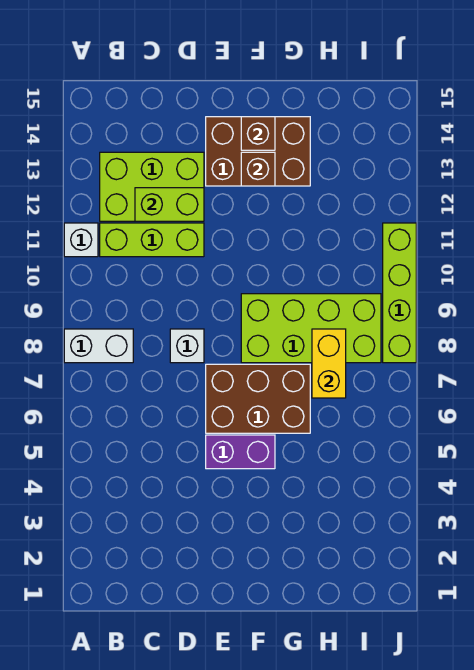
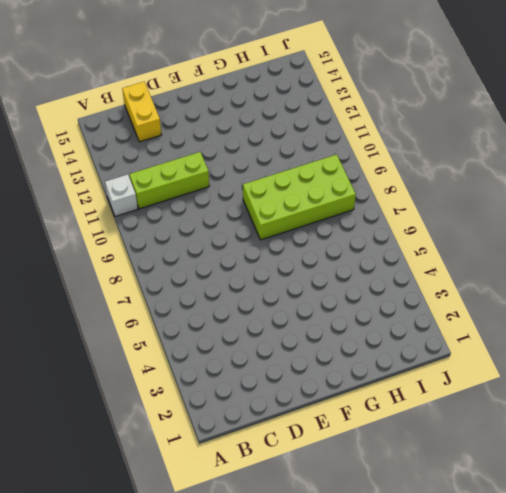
yellow 1x2 brick [122,82,161,142] -> yellow 1x2 brick moved to [312,329,346,398]
none -> white 1x2 brick [64,329,133,363]
none -> lime 2x3 brick [100,152,204,221]
none -> white 1x1 brick [170,329,204,363]

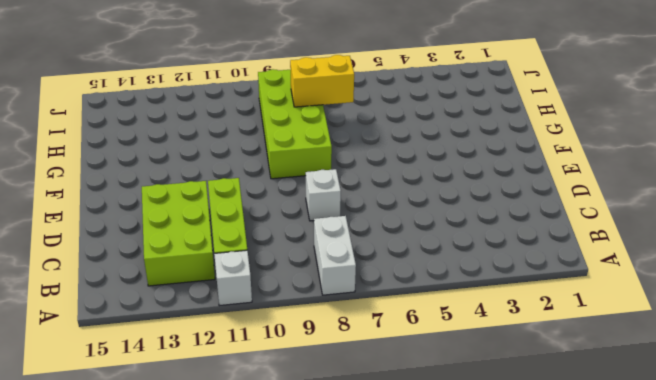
none -> purple 1x2 brick [206,435,275,469]
none -> brown 2x3 brick [206,364,310,433]
none -> brown 2x3 brick [206,117,310,186]

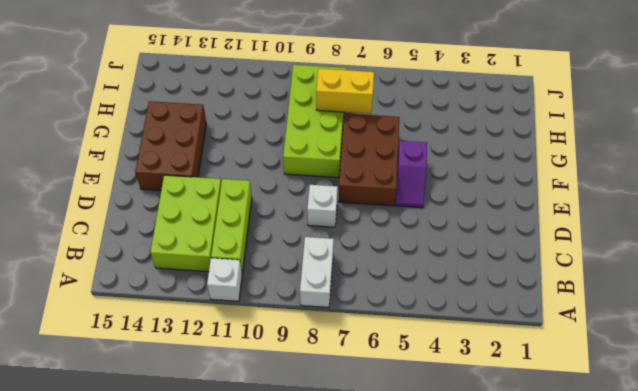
purple 1x2 slope [396,141,427,208] -> purple 1x2 brick [206,435,275,469]
none -> lime 1x4 brick [383,223,416,363]
none -> lime 1x2 brick [135,188,204,221]
none -> brown 1x1 brick [241,152,275,186]

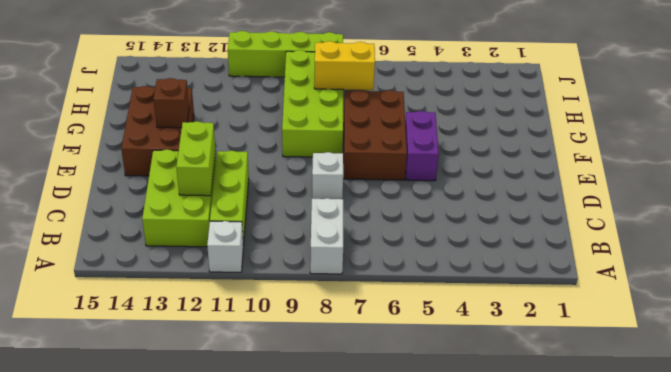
none -> brown 1x1 brick [241,117,275,150]

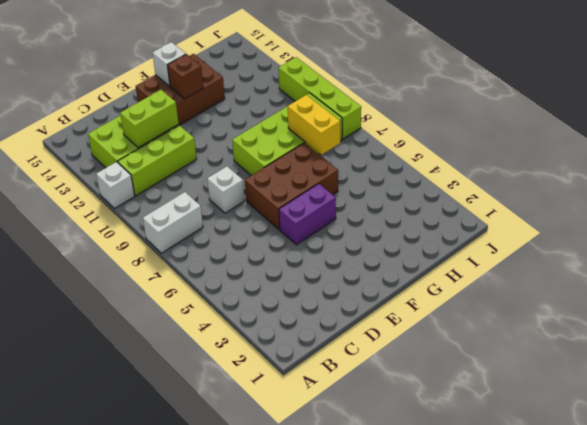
white 1x1 brick [153,42,186,86] -> brown 1x1 brick [241,117,275,150]

